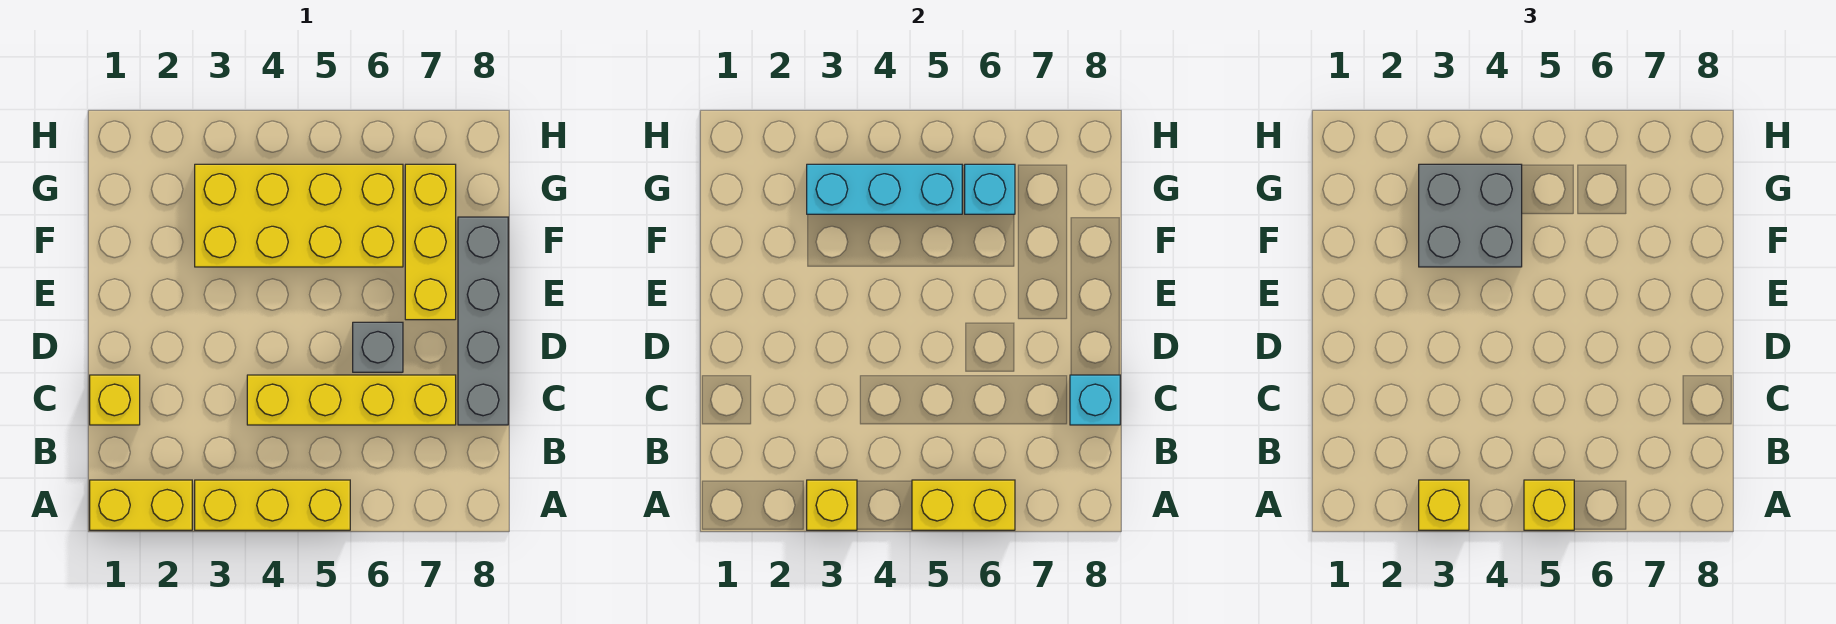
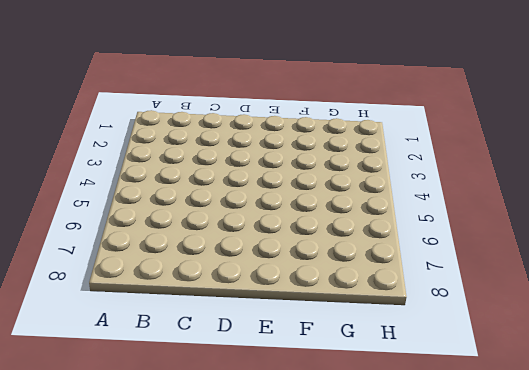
none -> yellow 1x2 brick [90,480,192,530]
none -> yellow 1x3 brick [195,480,350,530]
none -> yellow 1x1 brick [90,375,140,425]

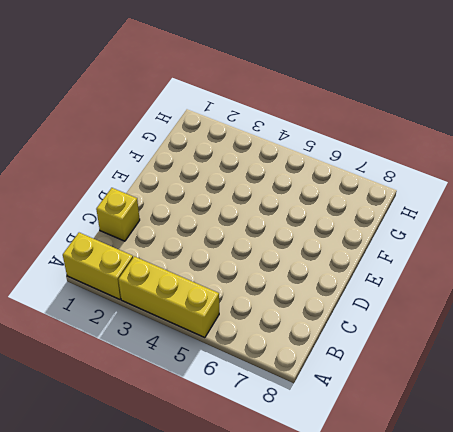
none -> yellow 1x4 brick [247,375,456,425]
none -> grey 1x4 brick [458,217,508,425]
none -> grey 1x1 brick [353,322,403,372]

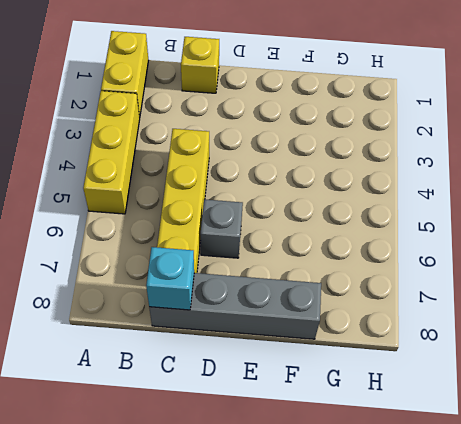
none -> yellow 1x3 brick [405,164,456,320]
none -> yellow 2x4 brick [195,164,403,267]
none -> yellow 1x1 brick [807,480,857,530]

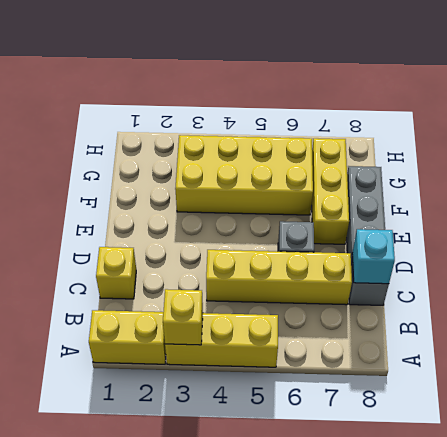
none -> yellow 1x2 brick [912,480,1015,530]
none -> cyan 1x3 brick [807,164,962,214]
none -> cyan 1x1 brick [965,164,1015,214]

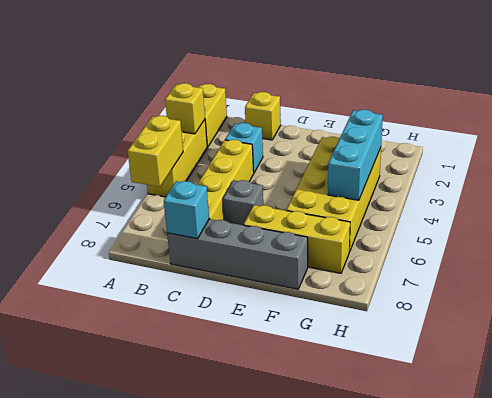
cyan 1x1 brick [225,123,263,173] -> cyan 1x1 brick moved to [965,164,1015,214]
none -> yellow 1x1 brick [1419,480,1469,530]
none -> yellow 1x1 brick [1524,480,1574,530]
none -> grey 2x2 brick [1419,164,1522,267]

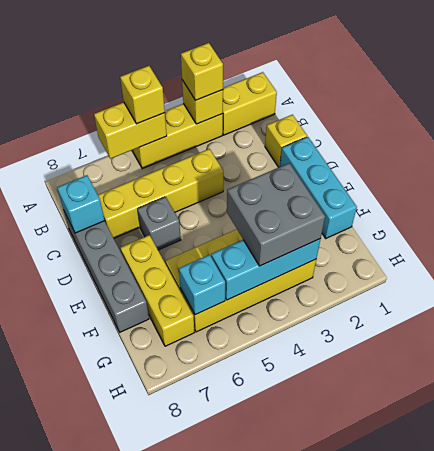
cyan 1x3 brick [280,137,357,238] -> none

